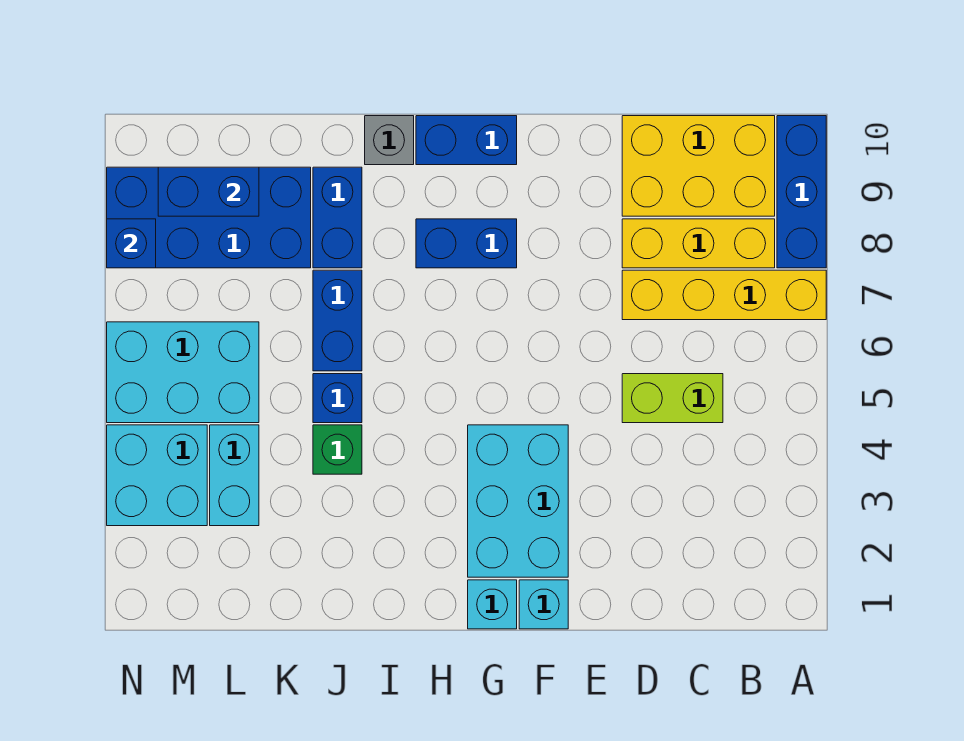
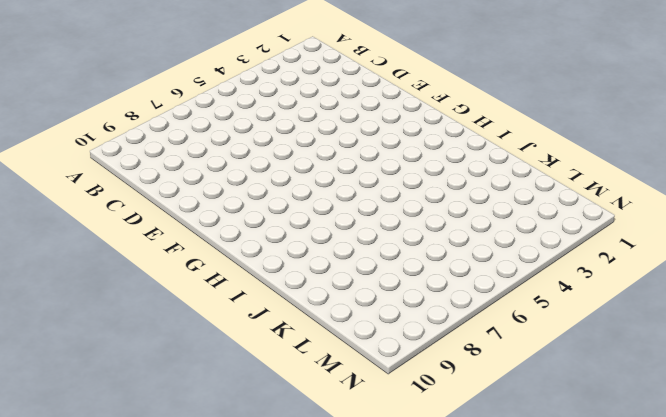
none -> yellow 1x4 brick [622,270,826,320]
none -> blue 1x3 brick [777,116,826,268]
none -> yellow 1x3 brick [622,219,775,268]

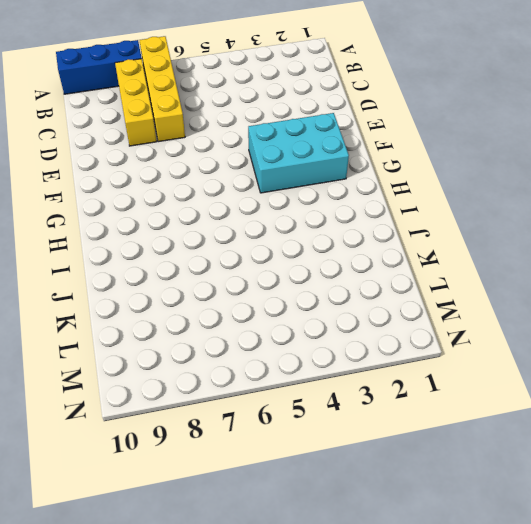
none -> yellow 2x3 brick [622,116,775,216]
none -> lime 1x2 brick [622,374,723,423]
none -> cyan 1x1 brick [519,580,568,629]

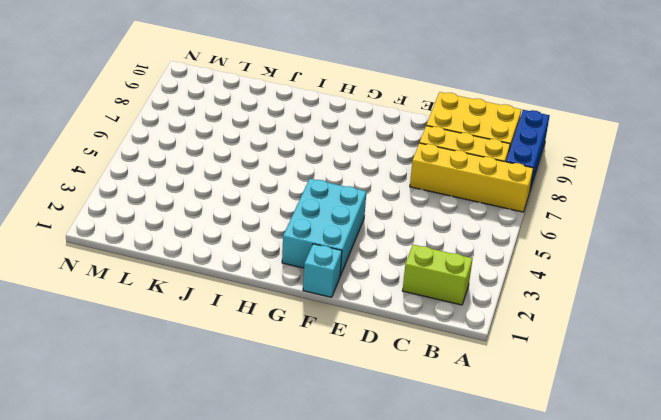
lime 1x2 brick [402,245,473,305] -> lime 1x2 brick moved to [622,374,723,423]
none -> cyan 1x1 brick [468,580,517,629]
none -> blue 1x2 brick [416,219,517,268]
none -> blue 1x2 brick [416,116,517,165]

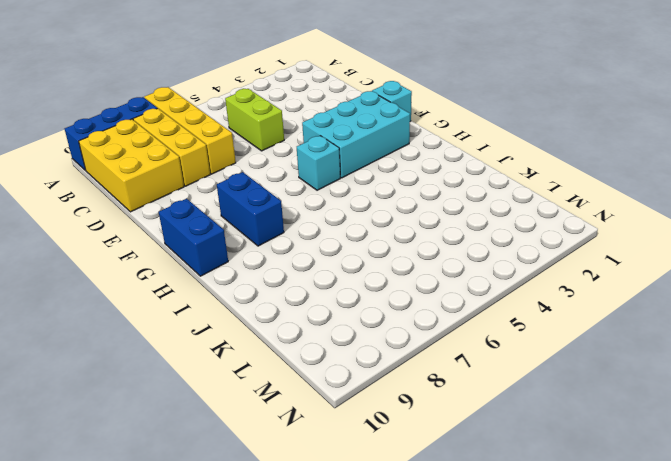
cyan 1x1 brick [297,136,340,190] -> cyan 1x1 brick moved to [468,580,517,629]
none -> grey 1x1 brick [365,116,414,165]
none -> green 1x1 brick [313,425,362,474]
none -> blue 1x1 brick [313,374,362,423]

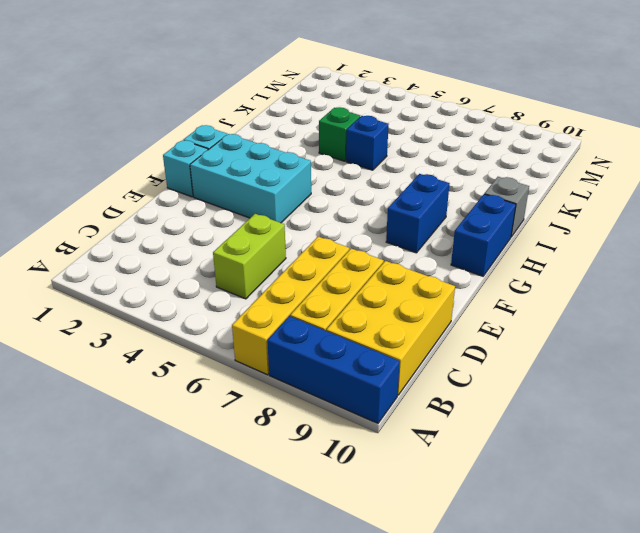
none -> blue 1x2 brick [313,270,362,371]
none -> blue 1x2 brick [313,167,362,268]
none -> blue 2x4 brick [107,167,311,268]

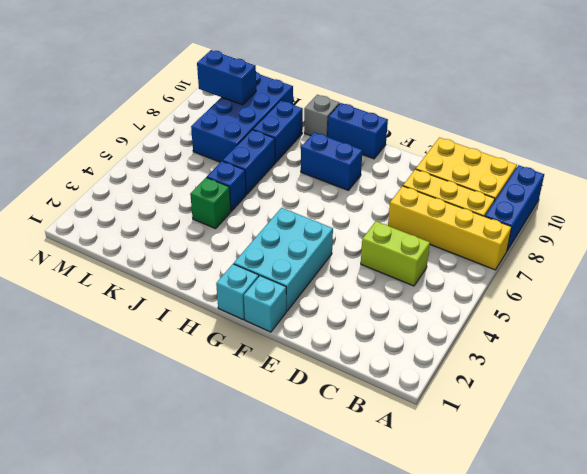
blue 2x4 brick [191,72,293,162] -> blue 2x4 brick turned to [107,167,311,268]
none -> cyan 1x2 brick [210,425,259,526]
none -> cyan 2x3 brick [107,322,259,423]
none -> cyan 2x2 brick [107,425,207,526]

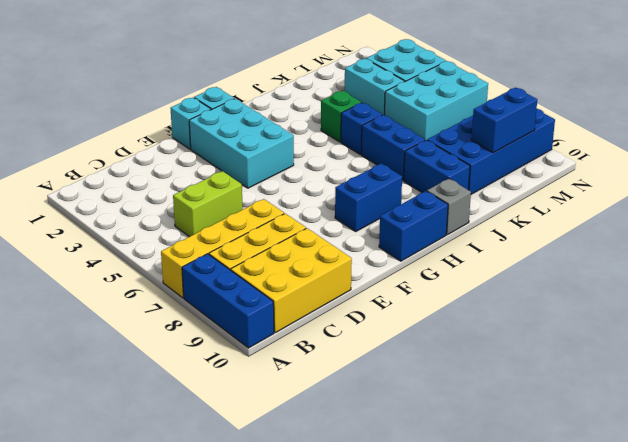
none -> blue 1x1 brick [107,219,156,268]

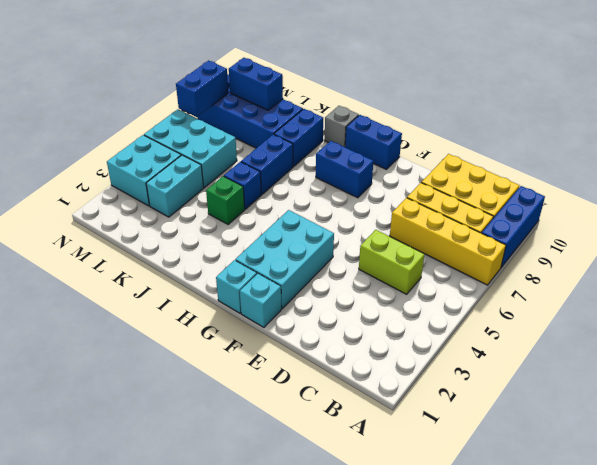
blue 1x2 brick [176,61,229,117] -> blue 1x1 brick [107,219,156,268]

